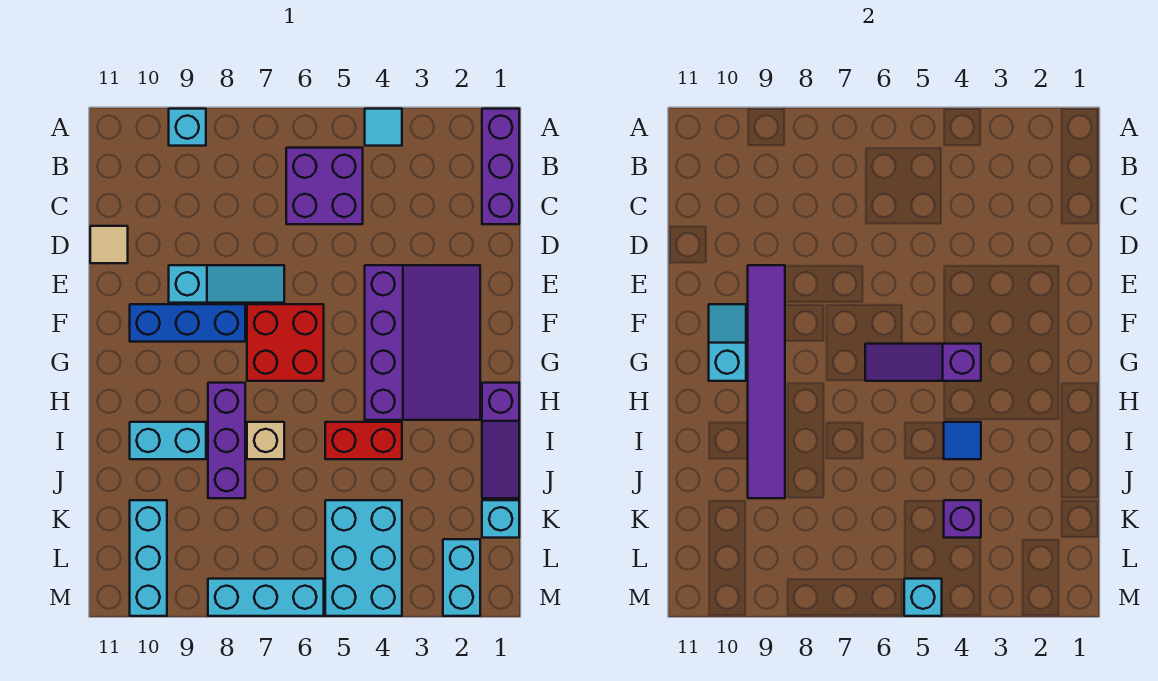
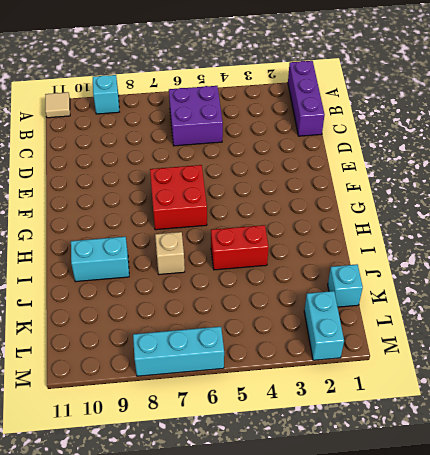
tan 1x1 tile [45,92,70,118] -> tan 1x1 tile moved to [90,226,128,263]
none -> cyan 1x1 tile [365,109,402,146]
none -> purple 3x4 slope [365,265,480,420]
none -> cyan 1x3 slope [169,265,284,303]

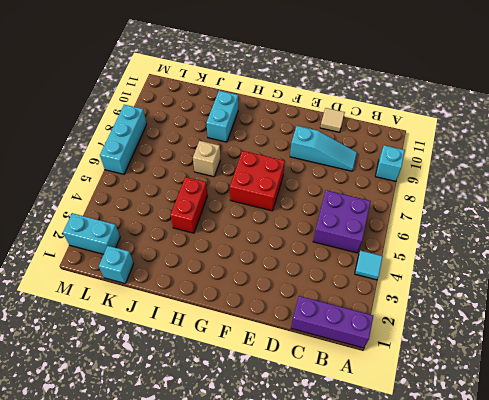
cyan 1x3 slope [290,126,357,171] -> cyan 1x3 slope turned to [169,265,284,303]
none -> purple 3x4 slope [365,265,480,420]
none -> blue 1x3 brick [130,304,245,342]
none -> purple 1x3 slope [482,383,519,498]

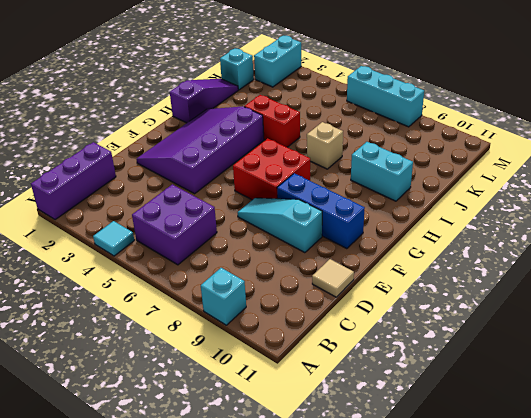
none -> purple 1x3 brick [208,383,245,498]
none -> cyan 2x3 brick [325,500,402,616]
none -> cyan 1x3 brick [130,500,167,616]

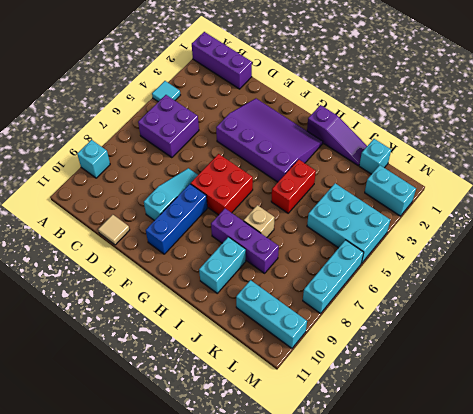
none -> purple 1x6 tile [748,265,785,498]
none -> cyan 1x2 slope [709,304,746,381]
none -> purple 1x3 slope [865,344,981,381]

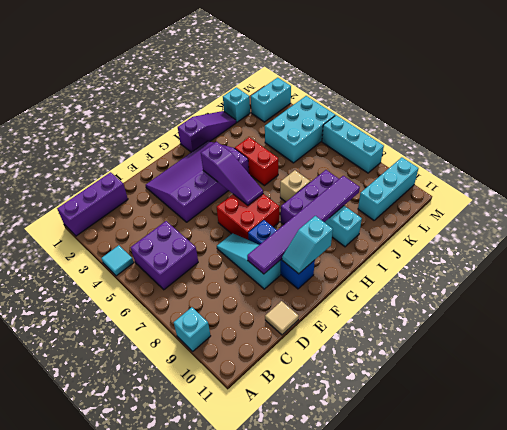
none -> blue 1x1 tile [944,422,981,459]
none -> purple 1x1 brick [944,500,981,538]
none -> cyan 1x1 brick [904,579,942,616]

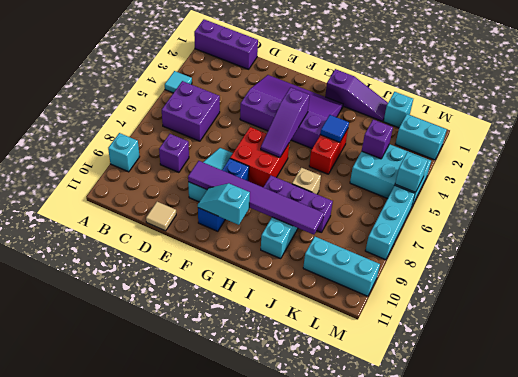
purple 1x1 brick [159,134,189,172] -> none

